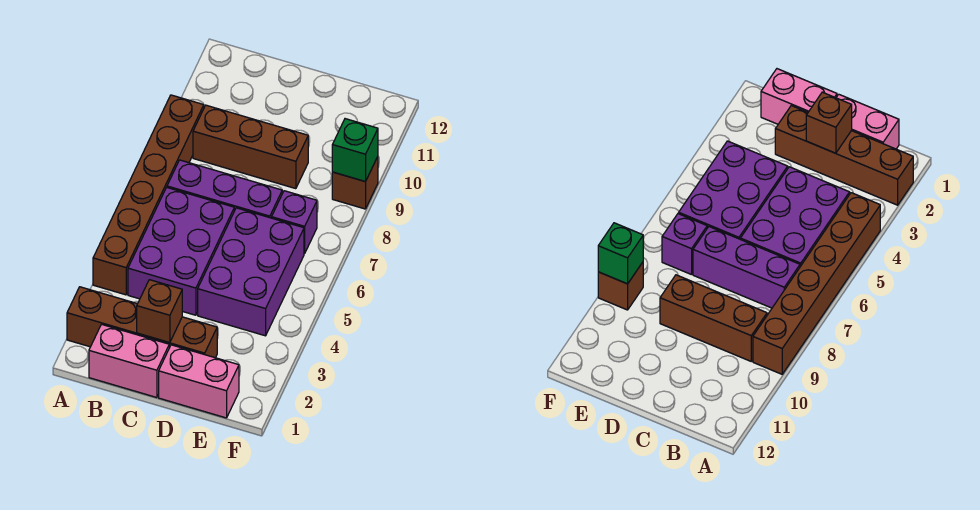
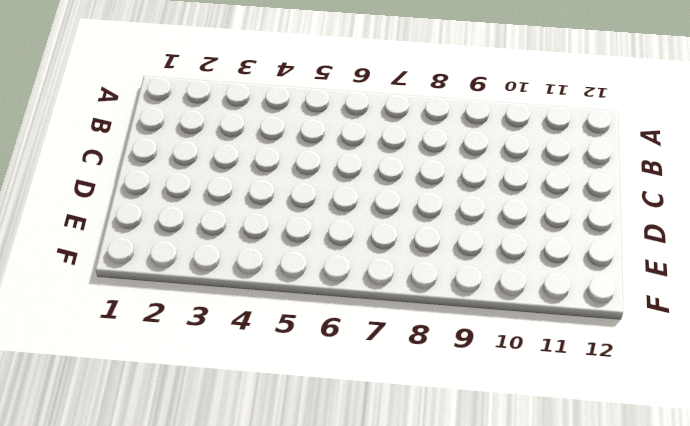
none -> brown 1x4 brick [67,287,217,358]
none -> brown 1x6 brick [93,95,204,295]
none -> pink 1x2 brick [89,324,169,398]

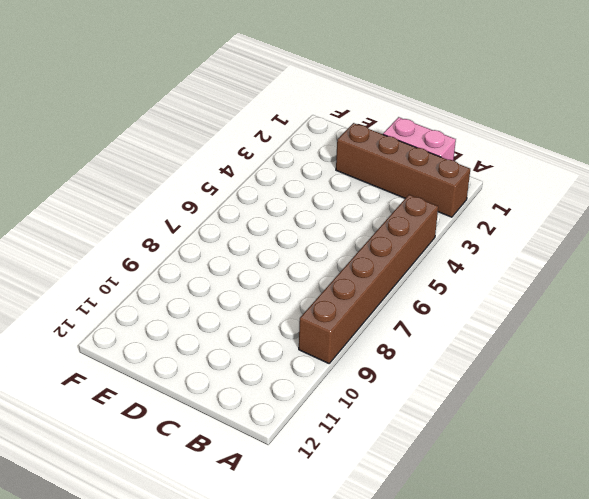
none -> purple 2x3 brick [128,187,234,315]
none -> purple 1x3 brick [167,160,282,218]
none -> brown 1x3 brick [193,105,308,189]

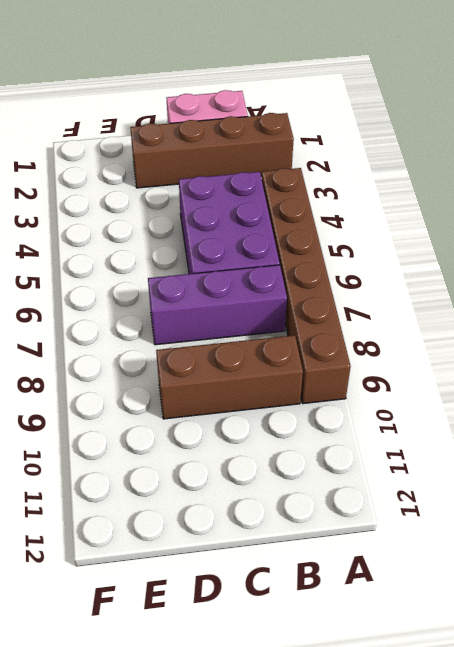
none -> pink 1x2 brick [159,345,239,418]
none -> purple 2x3 brick [198,208,304,336]
none -> purple 1x1 brick [272,191,317,254]

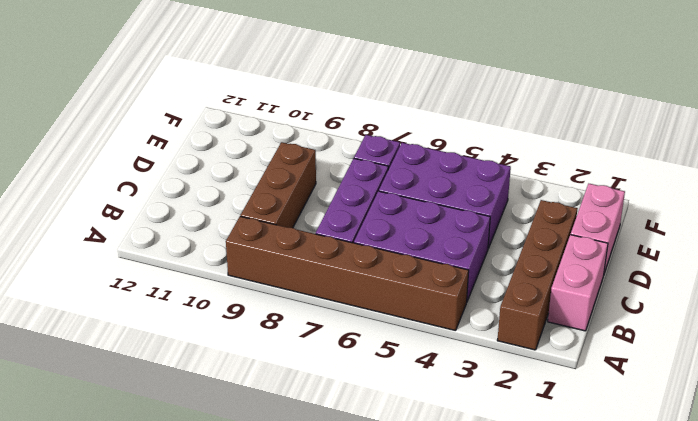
none -> brown 1x1 brick [332,157,378,209]
none -> brown 1x1 brick [137,280,182,343]
none -> green 1x1 brick [332,119,378,182]

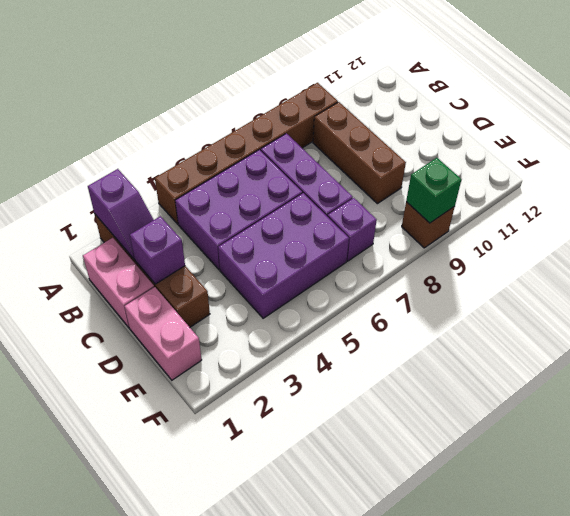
purple 1x2 slope [88,169,154,259] -> none
purple 1x1 brick [130,216,185,284] -> brown 1x1 brick [137,280,182,343]

